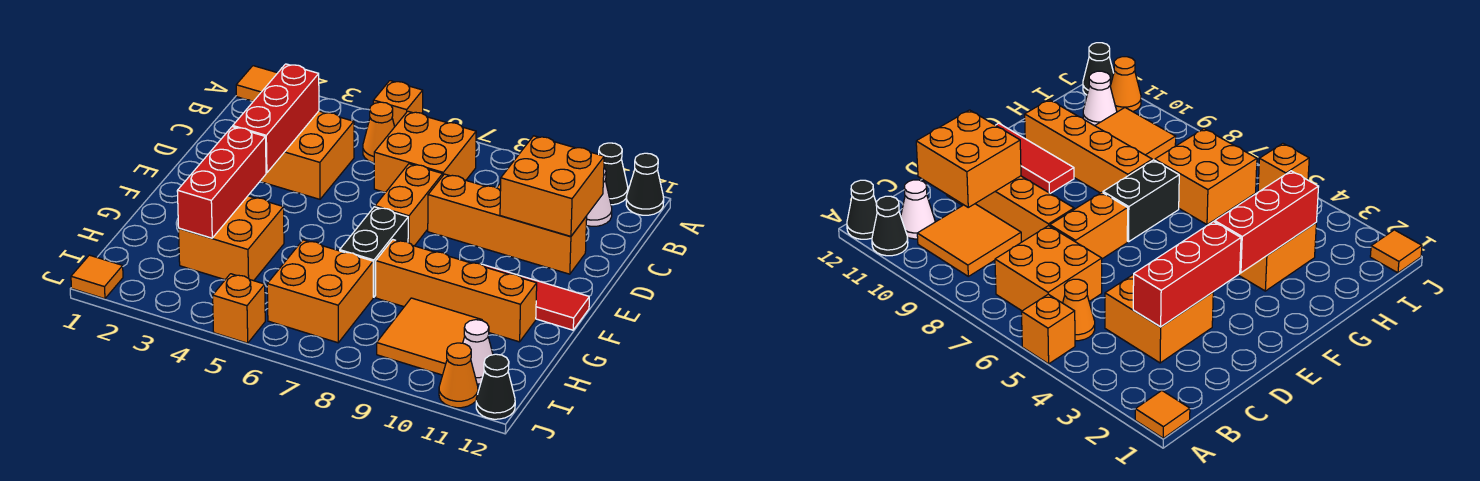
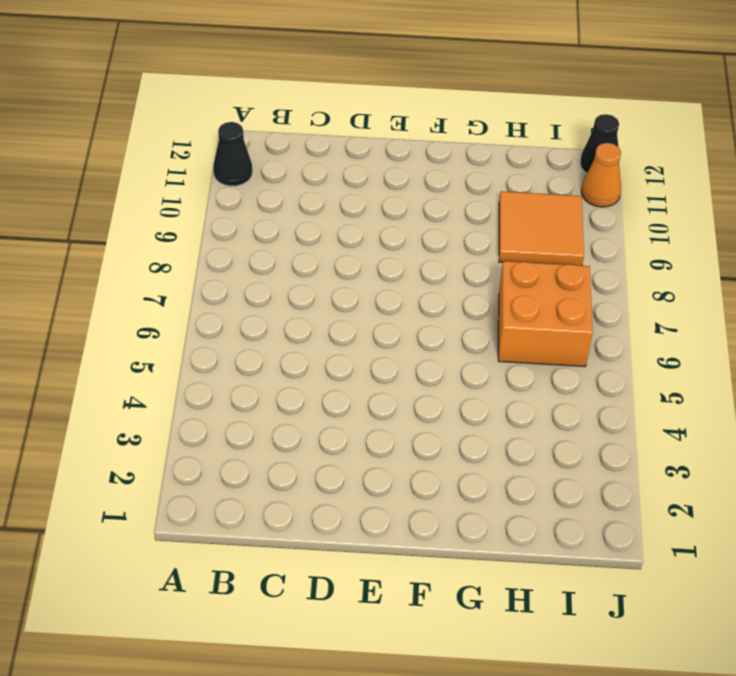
none -> orange 1x1 tile [236,66,277,101]
none -> orange 1x1 brick [373,81,423,126]
none -> black 1x1 cone [626,153,664,215]

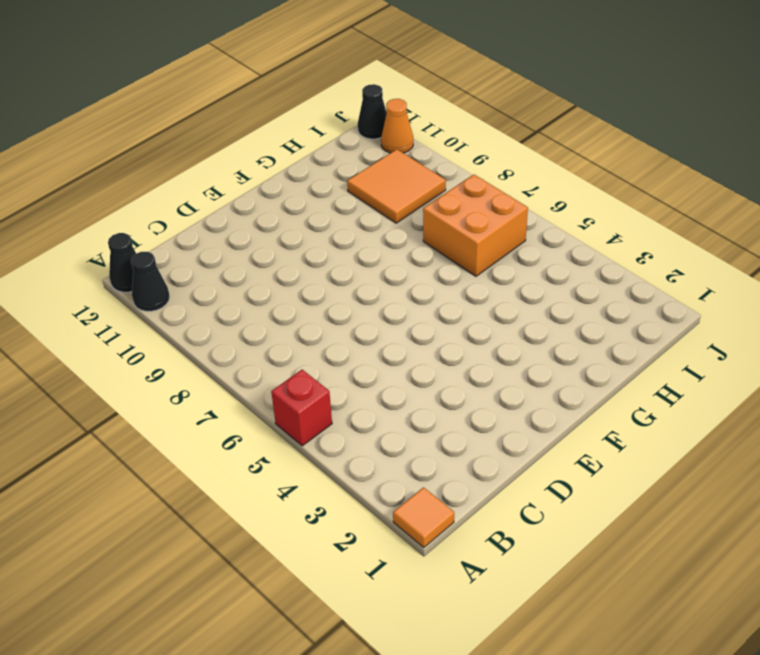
red 1x1 brick [271,370,332,446] -> orange 1x1 brick [373,81,423,126]
none -> orange 1x1 cone [363,102,395,163]
none -> orange 2x2 brick [374,111,476,192]
none -> orange 2x2 tile [917,204,1021,276]

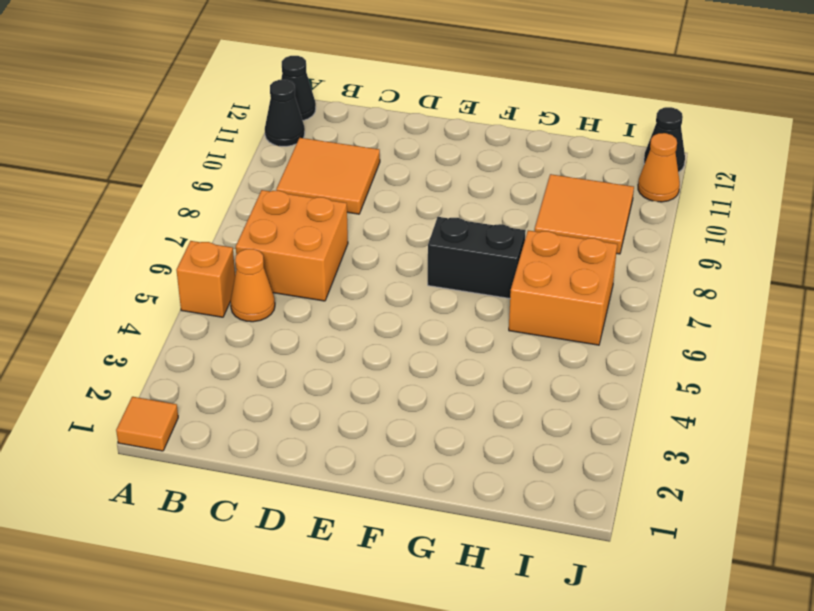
none -> white 1x1 cone [586,168,612,226]
none -> orange 2x2 brick [260,111,354,199]
none -> orange 1x2 brick [375,164,443,246]

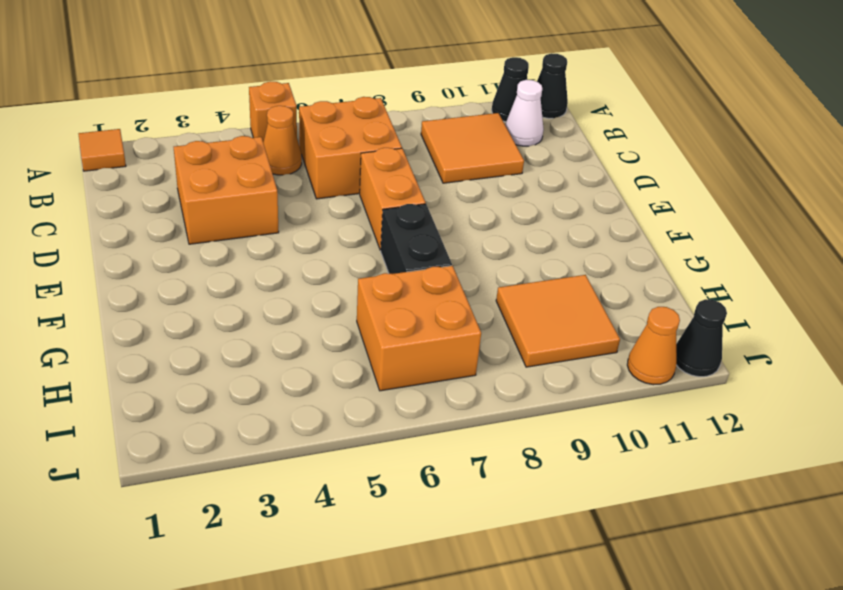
none -> orange 1x4 brick [428,174,587,274]
none -> red 1x3 tile [482,264,589,330]
none -> orange 2x2 brick [179,196,284,281]

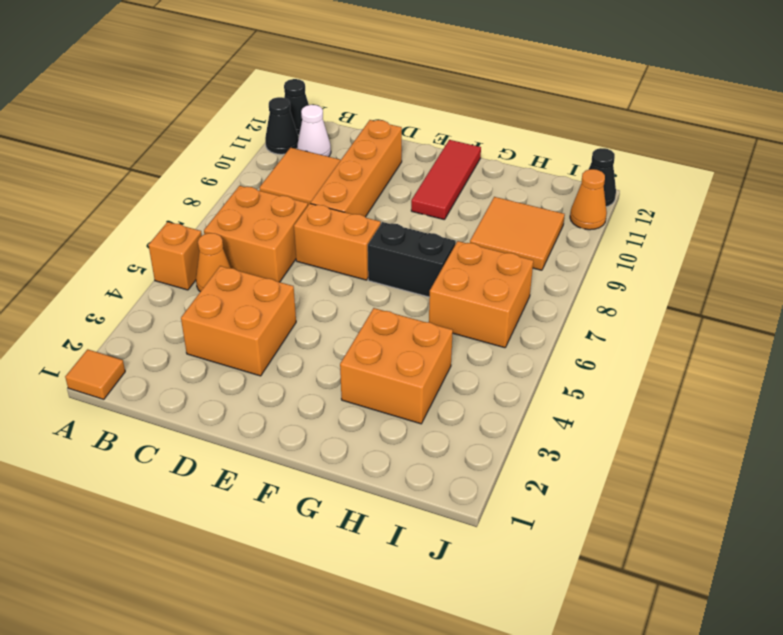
none -> orange 1x4 brick [376,240,537,342]
none -> white 1x1 cone [463,320,493,384]
none -> orange 1x1 tile [71,255,123,299]

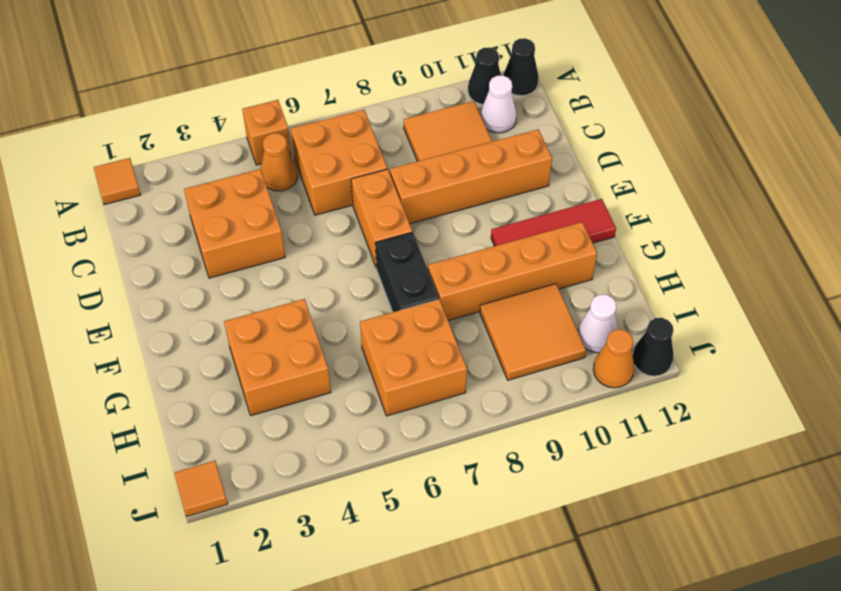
none -> orange 1x1 brick [213,274,265,343]
none -> red 1x3 brick [233,64,319,173]
none -> orange 2x2 brick [500,136,604,237]

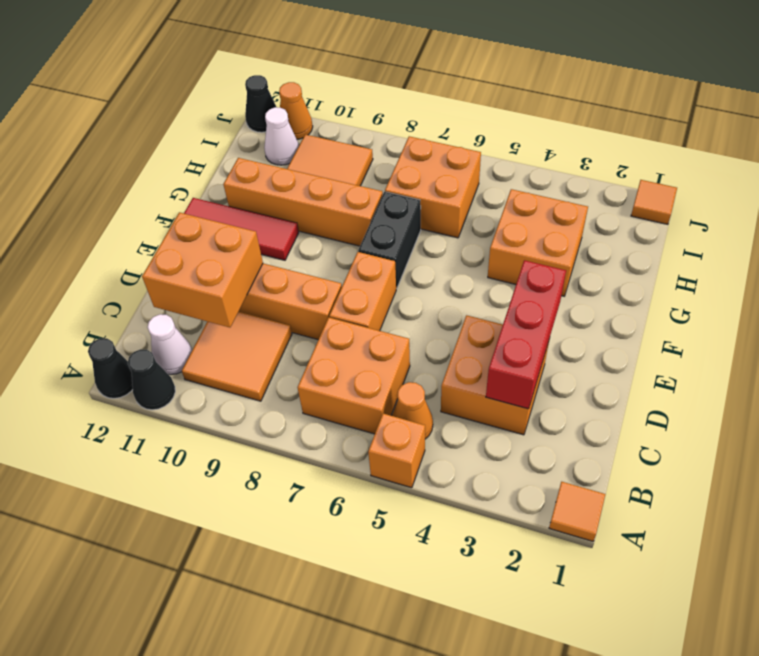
none -> orange 1x1 brick [213,274,265,343]
none -> red 1x3 brick [177,127,266,238]

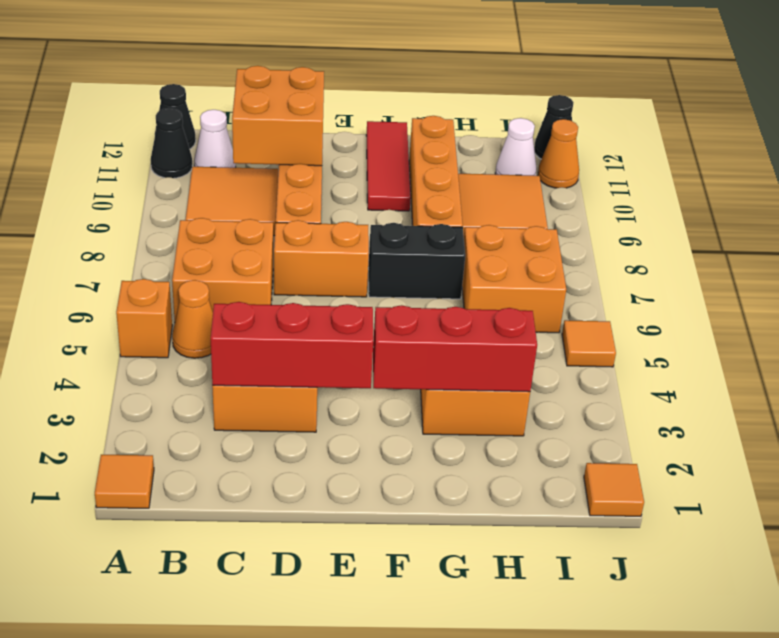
orange 1x1 tile [562,320,616,367] -> orange 1x1 brick [213,274,265,343]

